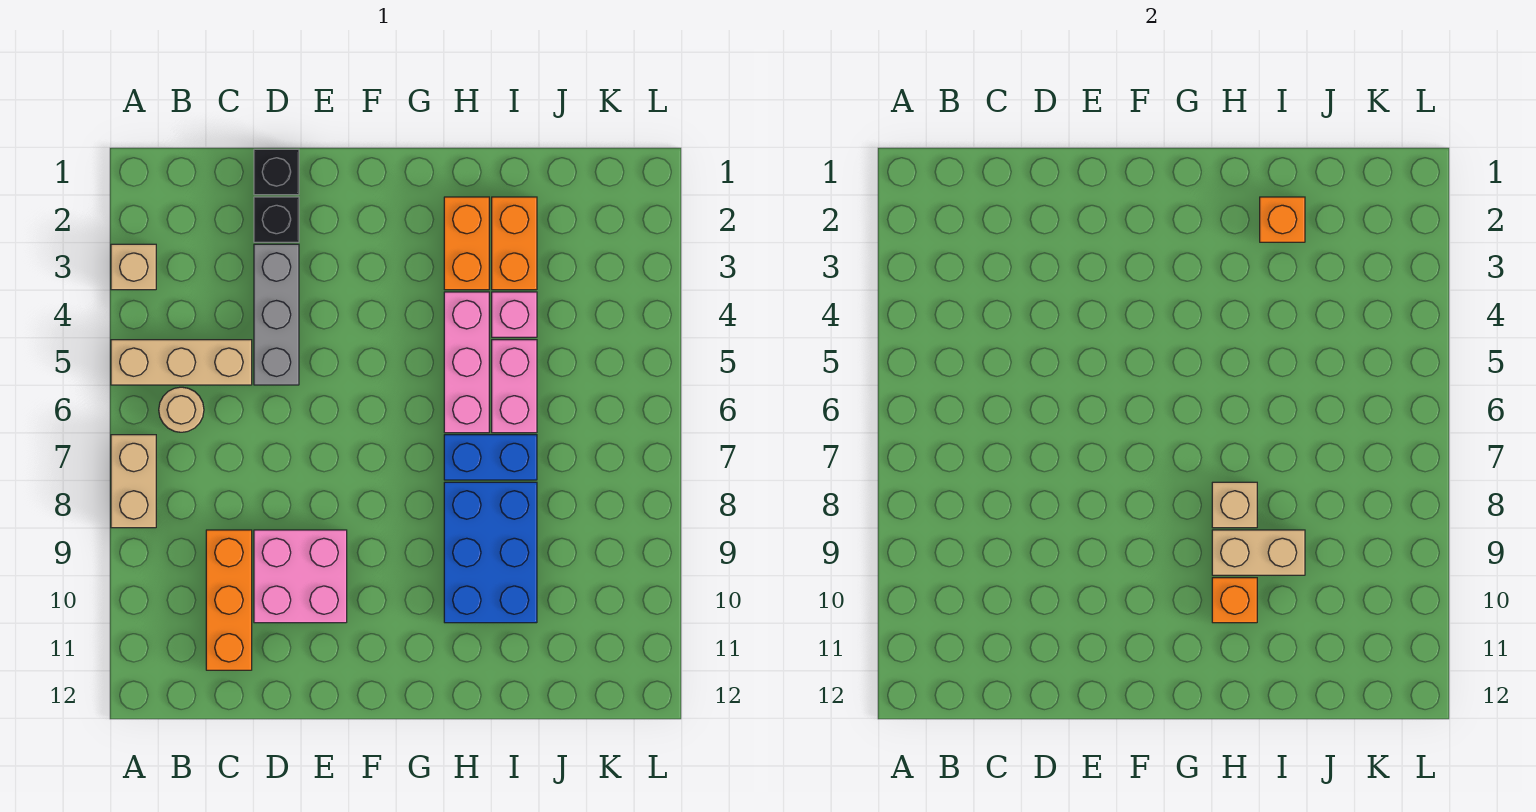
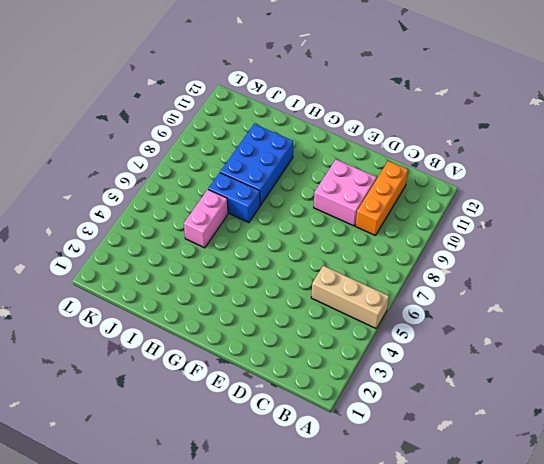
none -> tan 1x1 brick [111,244,156,290]
none -> tan 1x2 brick [111,435,156,528]
none -> tan 1x1 round brick [159,387,204,432]

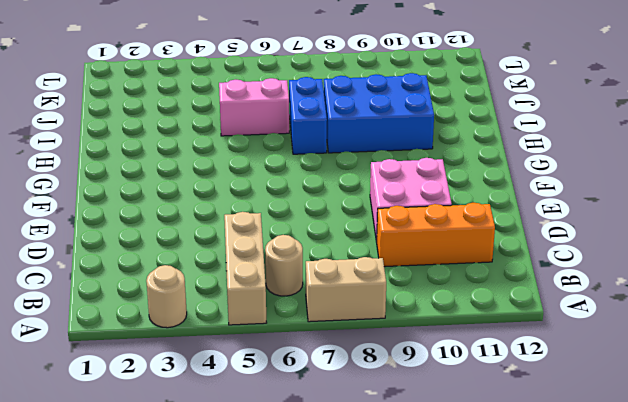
tan 1x1 round brick [146,265,187,328] -> tan 1x1 brick [111,244,156,290]
none -> black 1x1 brick [254,149,299,195]
none -> black 1x1 brick [254,197,299,242]
none -> grey 1x3 brick [254,244,299,385]

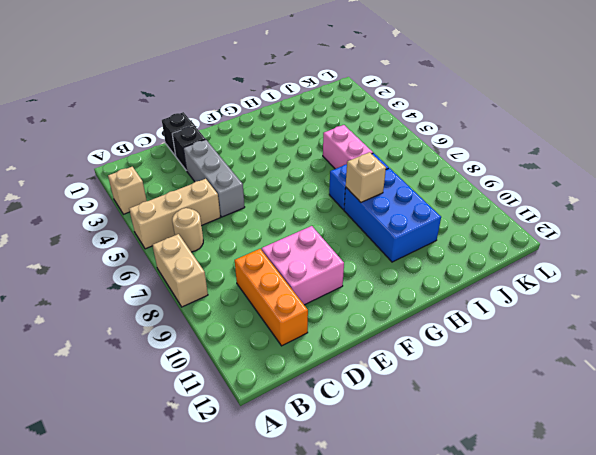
none -> orange 1x2 brick [444,197,489,290]
none -> pink 1x3 brick [444,292,489,433]
none -> orange 1x2 brick [492,197,537,290]

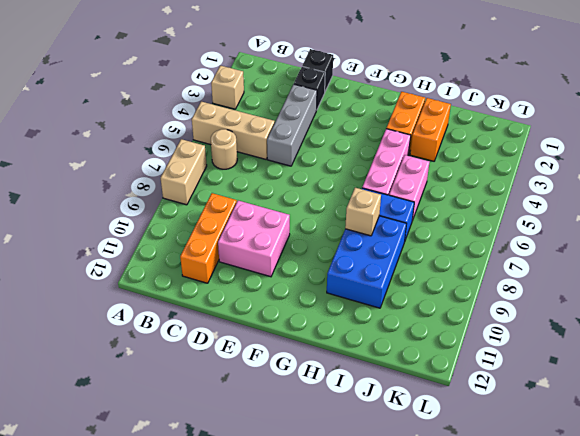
none -> pink 1x1 brick [492,292,537,337]
none -> tan 1x2 brick [1212,530,1305,575]
none -> orange 1x1 brick [1212,578,1257,623]

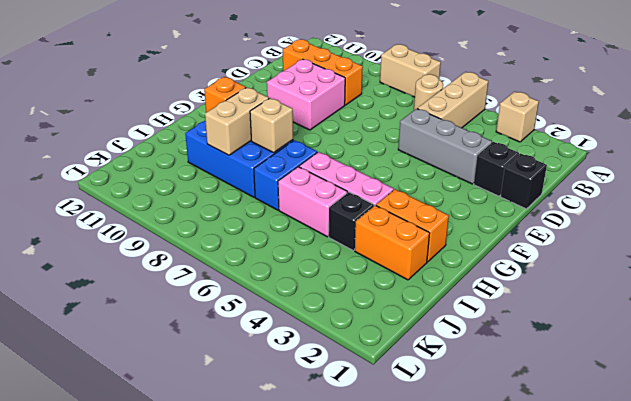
black 1x1 brick [329,192,374,251] -> pink 1x1 brick [492,292,537,337]
none -> orange 1x1 brick [1260,197,1305,242]

